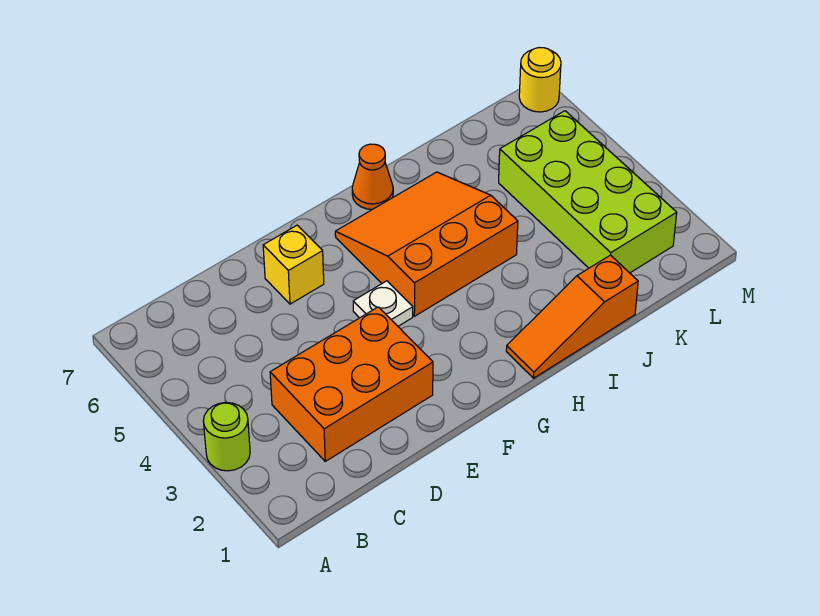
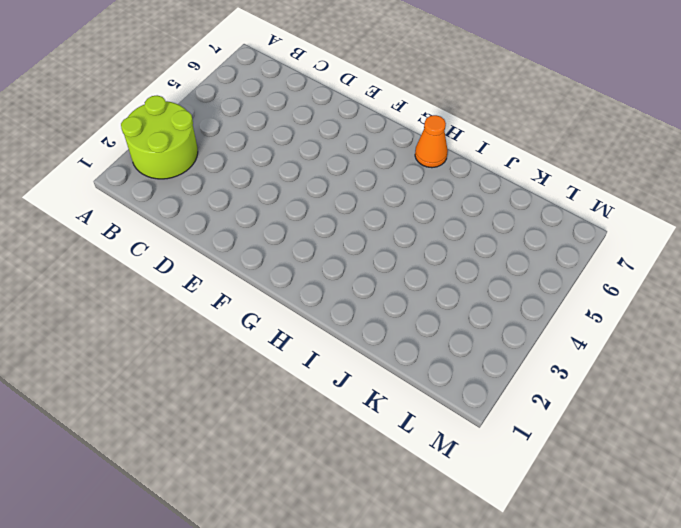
lime 2x2 round brick [121,95,198,179] -> lime 1x1 round brick [203,402,250,471]
none -> orange 2x3 brick [270,307,433,461]
none -> yellow 1x1 brick [263,225,324,304]

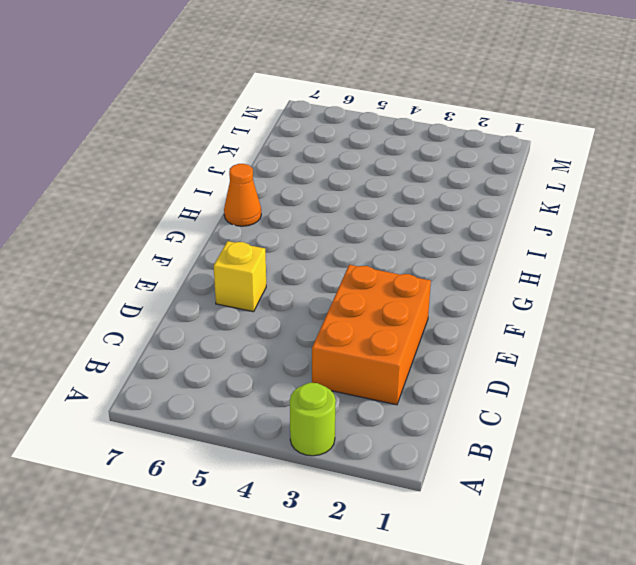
none -> white 1x1 plate [353,281,413,326]
none -> orange 3x3 slope [335,172,518,316]

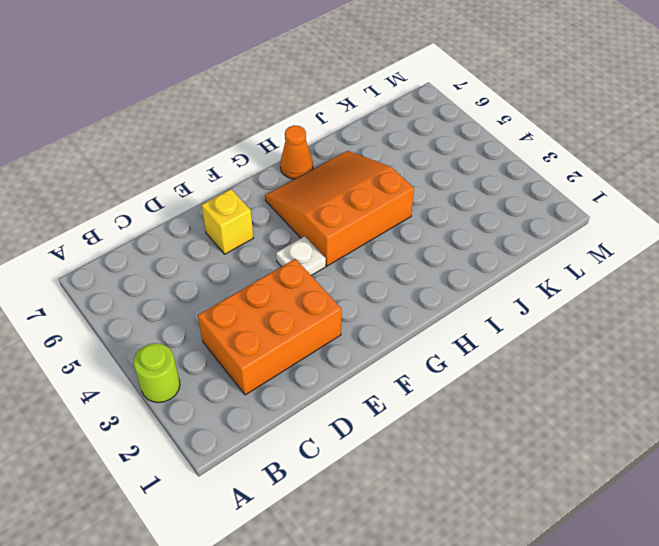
none -> orange 1x3 slope [506,255,638,378]
none -> lime 2x4 brick [499,111,677,273]

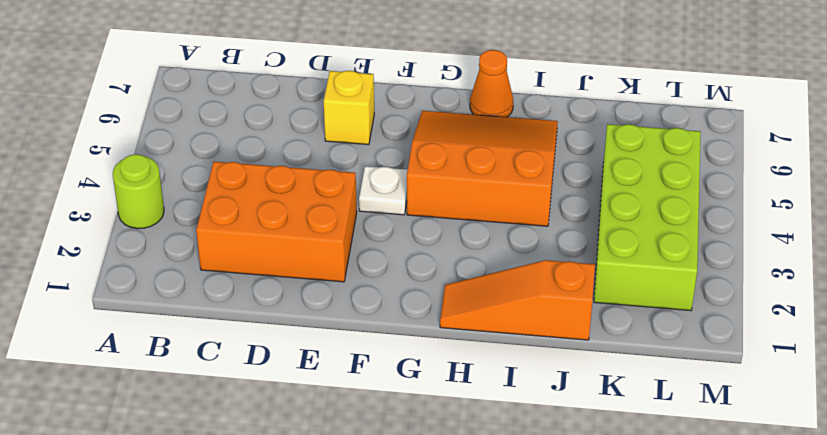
none -> yellow 1x1 round brick [519,48,561,112]

